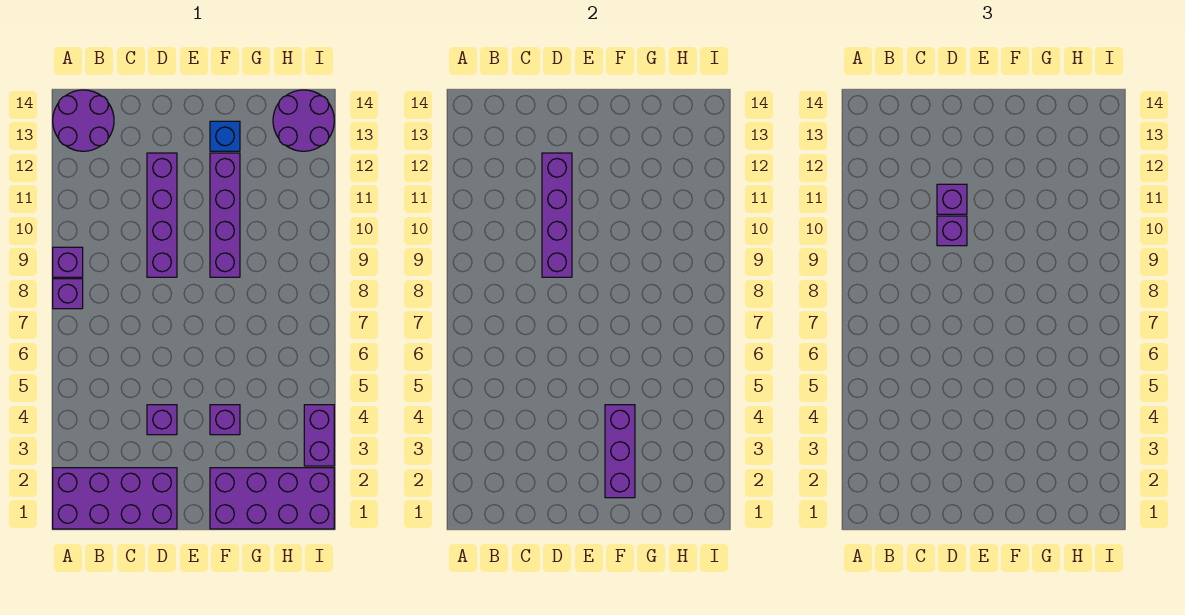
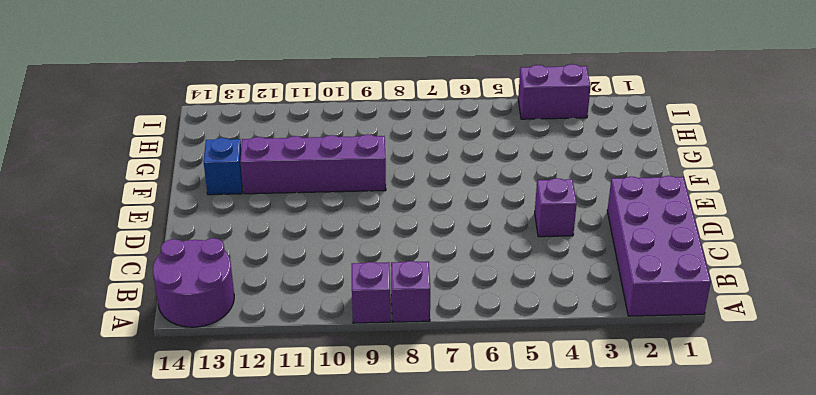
none -> purple 1x4 brick [147,153,177,277]
none -> purple 2x4 brick [210,468,334,529]
none -> purple 1x1 brick [210,405,240,435]

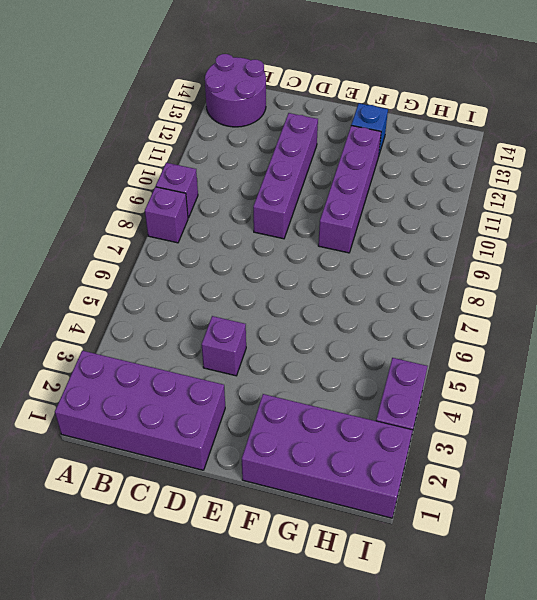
none -> purple 1x1 brick [210,405,240,435]
none -> purple 2x2 round brick [273,90,334,151]
none -> purple 1x4 brick [542,153,572,277]

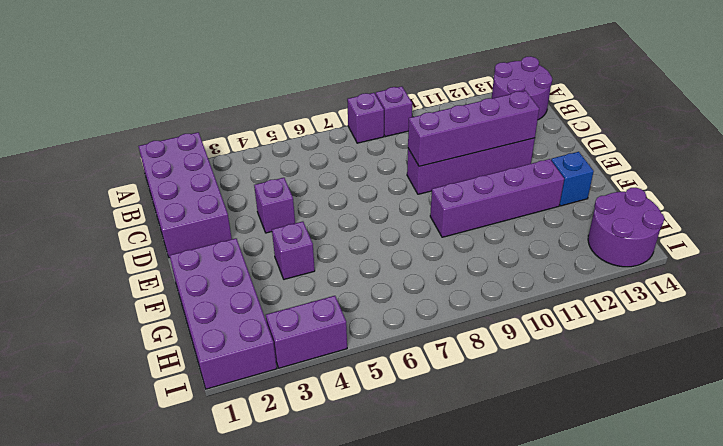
none -> purple 1x3 brick [605,405,635,498]
none -> purple 1x1 brick [937,216,967,246]
none -> purple 1x1 brick [937,184,967,214]

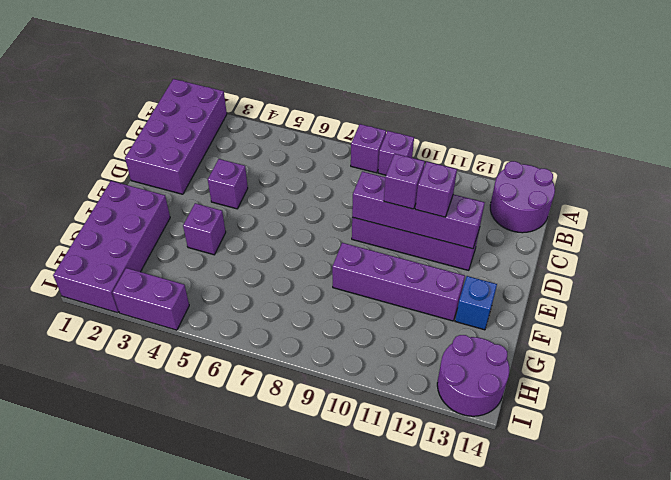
none -> purple 1x3 brick [605,405,635,498]

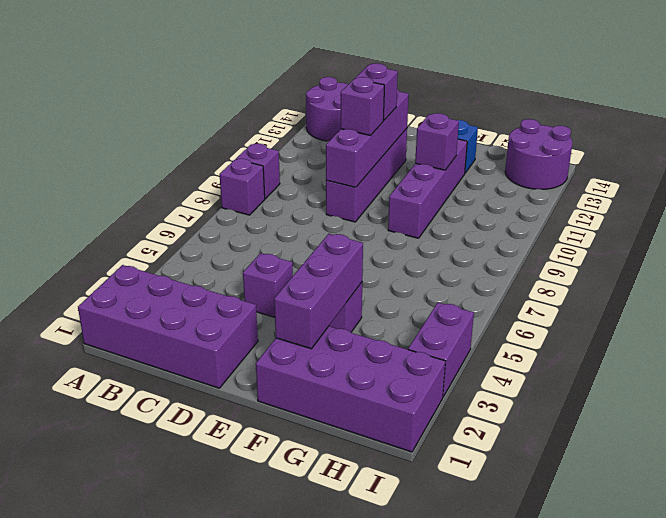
purple 1x1 brick [415,113,459,170] -> none

